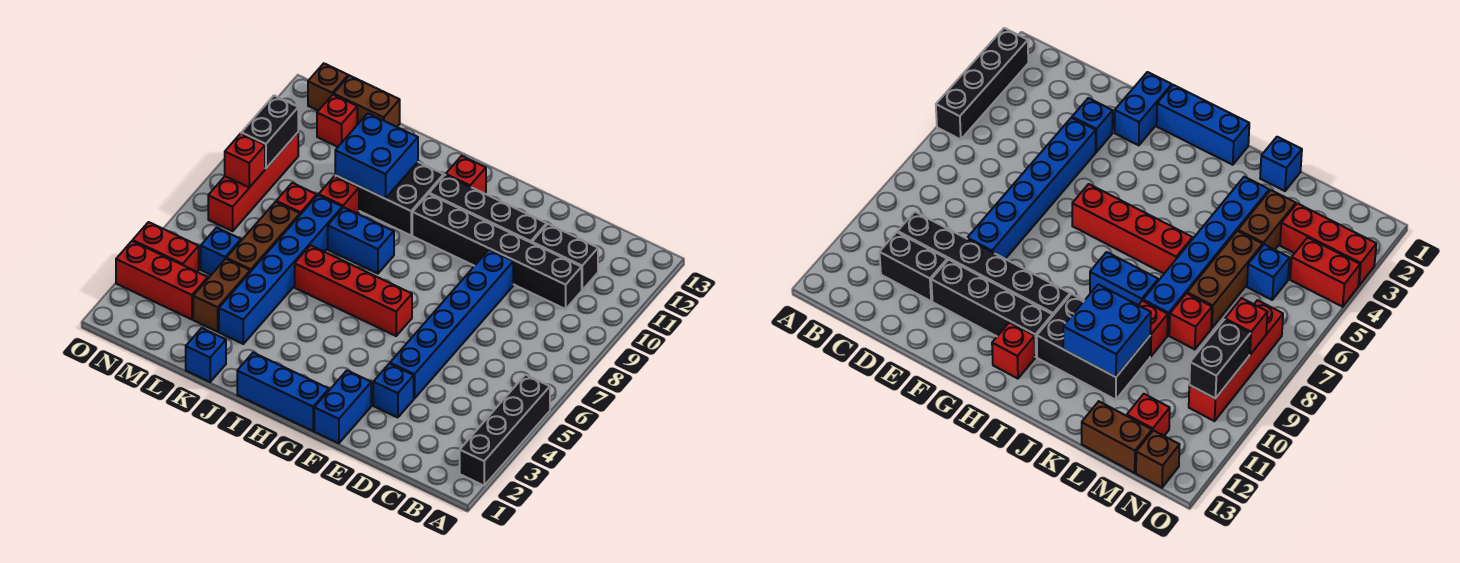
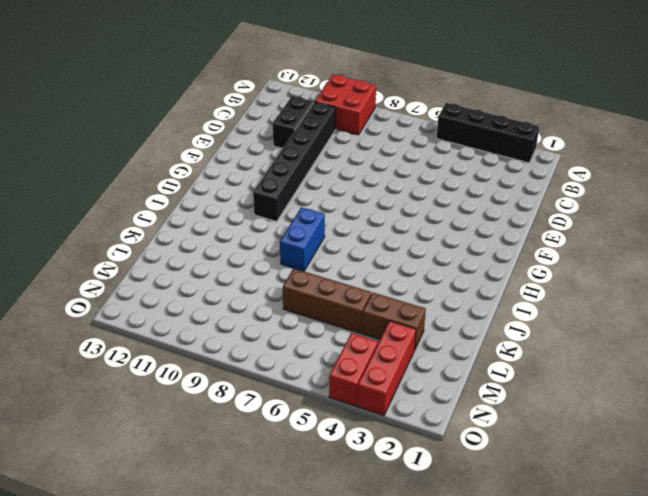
red 2x2 brick [315,74,376,135] -> none
none -> blue 1x1 brick [373,364,414,418]
none -> blue 1x6 brick [390,250,513,399]
none -> black 1x4 brick [429,175,547,243]

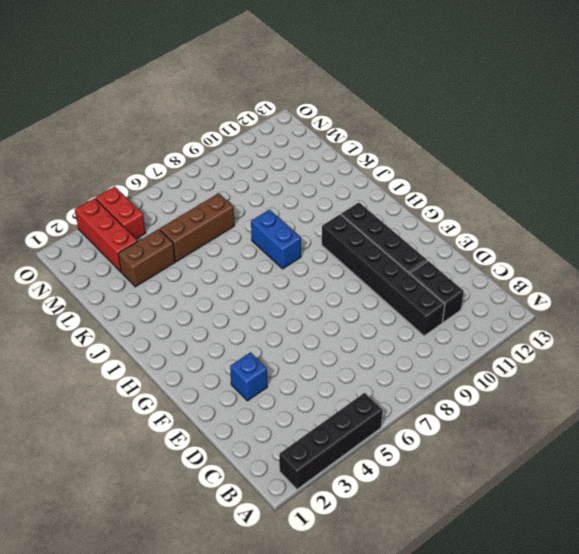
none -> blue 1x6 brick [390,250,513,399]
none -> blue 1x2 brick [314,371,371,443]
none -> blue 1x3 brick [237,353,329,431]

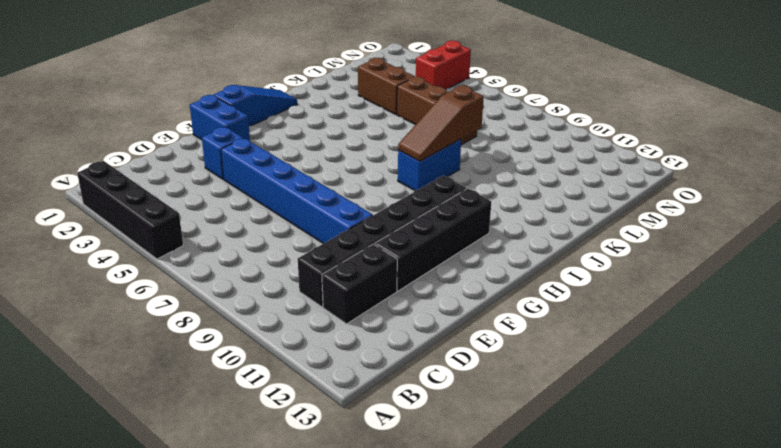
blue 1x3 slope [214,85,297,126] -> blue 1x3 brick [237,353,329,431]
brown 1x3 slope [398,86,484,161] -> none
none -> red 1x4 brick [295,245,412,336]
none -> red 1x1 brick [446,156,486,194]
none -> black 2x3 brick [335,162,444,235]

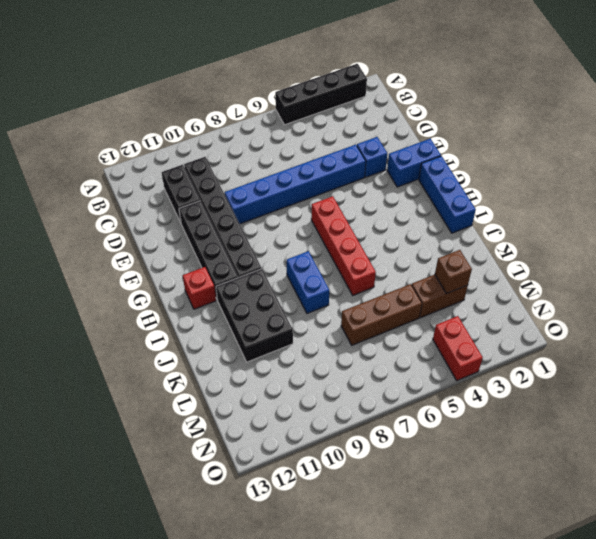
brown 1x1 brick [435,250,472,294] -> brown 1x1 brick moved to [308,63,348,111]
none -> blue 1x1 brick [186,328,226,382]
none -> blue 1x6 brick [219,195,342,344]
none -> red 1x1 brick [319,176,359,214]

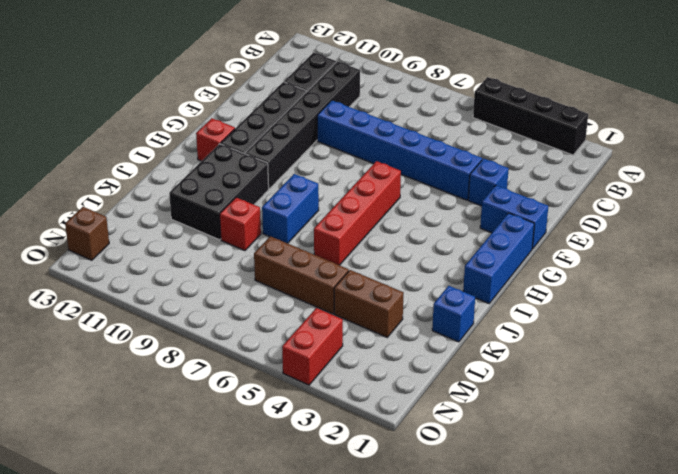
none -> blue 1x6 brick [219,195,342,344]
none -> red 1x1 brick [276,183,317,215]
none -> brown 1x2 brick [334,76,400,127]

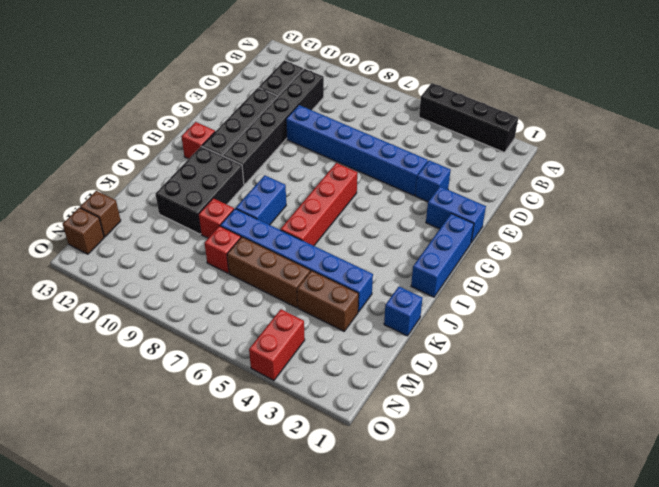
brown 1x1 brick [80,191,121,237] -> brown 1x2 brick [334,76,400,127]
none -> red 1x3 brick [116,241,208,319]
none -> blue 1x1 brick [201,228,241,275]
none -> red 1x1 brick [317,95,357,147]

